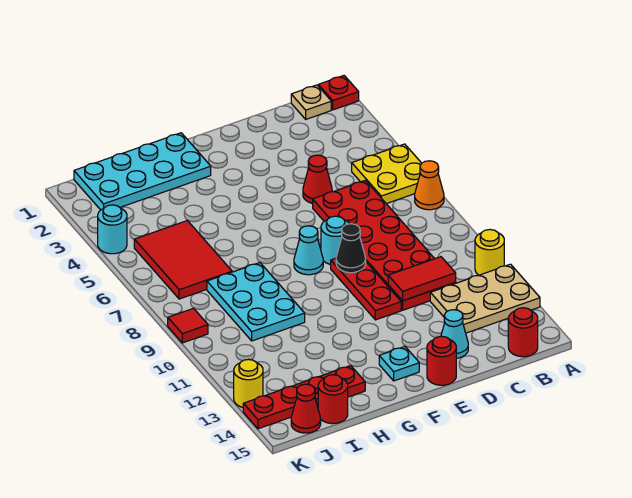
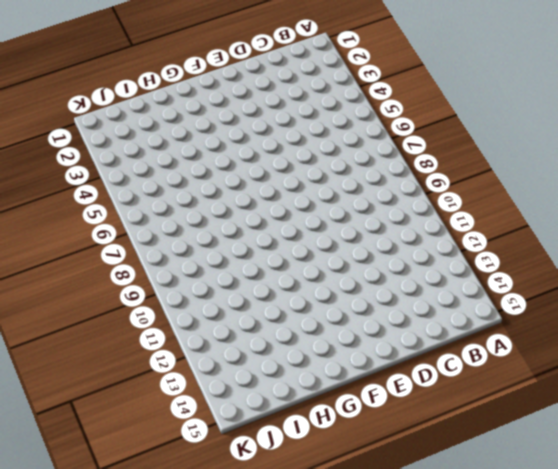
none -> red 1x1 plate [318,76,359,110]
none -> yellow 2x2 plate [352,144,421,204]
none -> orange 1x1 cone [415,161,444,210]

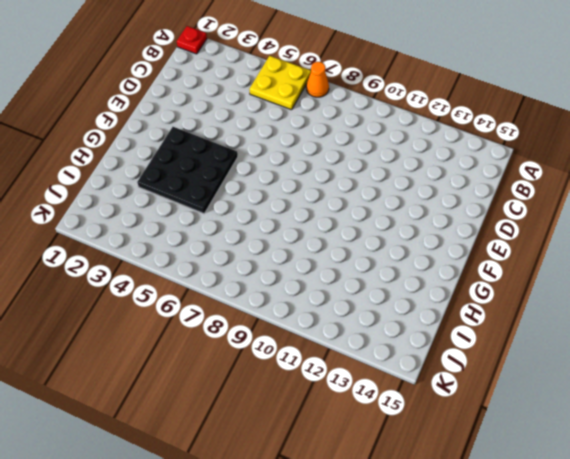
black 3x3 plate [137,127,238,213] -> none
none -> yellow 1x1 round brick [475,230,504,275]
none -> tan 2x3 plate [430,264,540,333]
none -> tan 1x1 plate [291,85,331,119]

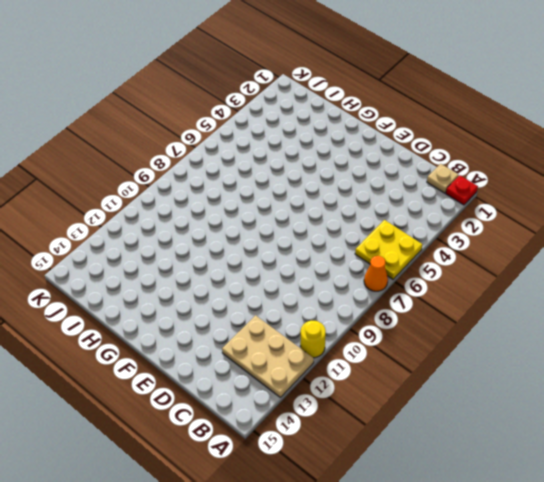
none -> red 1x1 round brick [508,308,538,357]
none -> red 2x6 plate [313,180,456,310]
none -> red 1x1 cone [303,155,332,203]

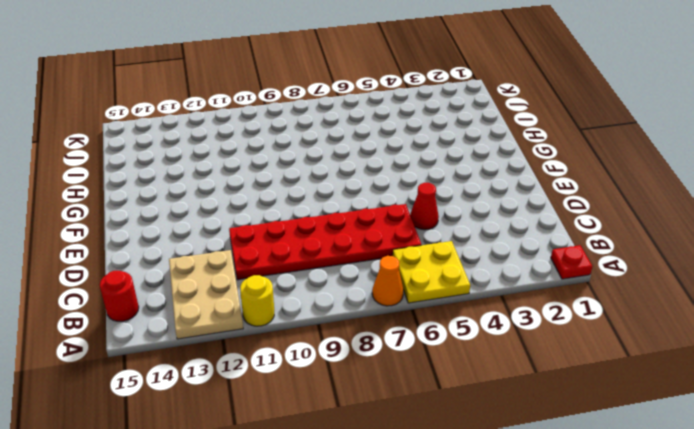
none -> tan 1x1 plate [291,85,331,119]
none -> cyan 1x1 cone [441,310,468,358]
none -> cyan 1x1 round brick [321,216,349,264]

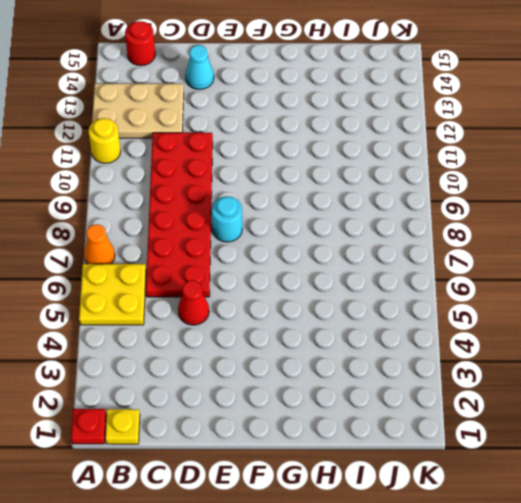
yellow 1x1 plate [105,409,140,444] -> tan 1x1 plate [291,85,331,119]
none -> red 1x3 plate [331,258,401,320]
none -> red 1x1 round brick [427,336,456,385]
none -> cyan 1x1 cone [294,226,323,275]

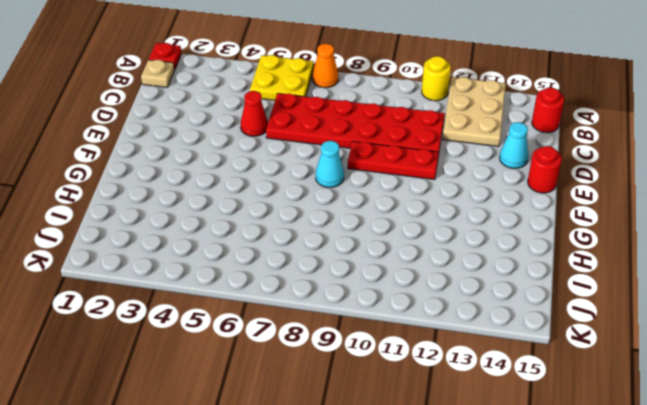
none -> cyan 1x1 round brick [321,216,349,264]
none -> cyan 1x1 plate [379,347,419,381]
none -> cyan 2x4 plate [74,133,211,210]

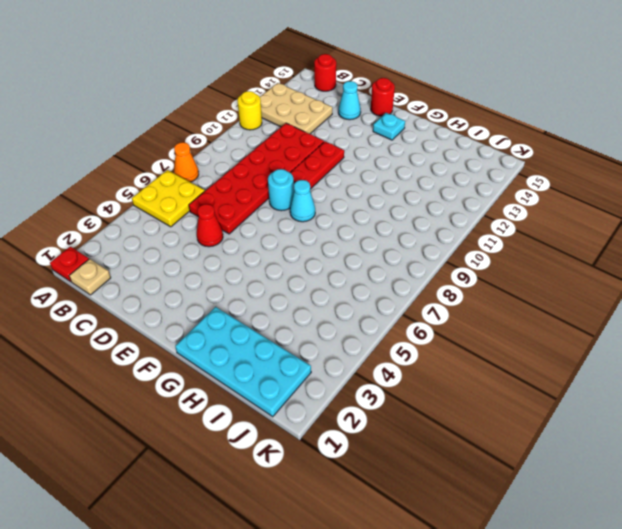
none -> cyan 2x3 plate [207,263,305,341]
none -> red 1x4 plate [243,366,365,429]
none -> red 2x3 tile [134,221,232,299]

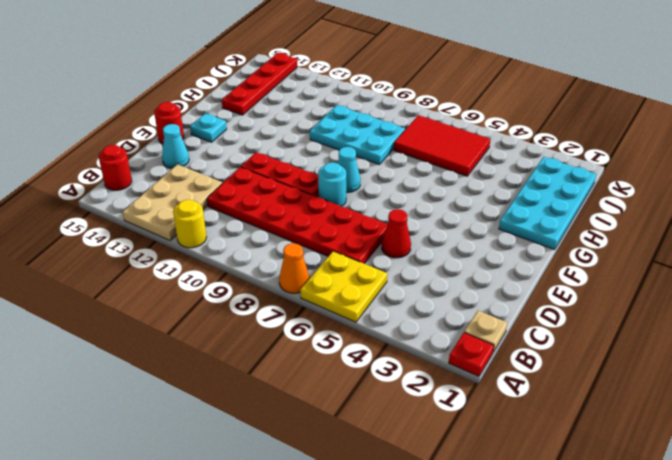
none -> red 1x1 round brick [318,375,348,424]
none -> red 1x1 cone [291,384,321,433]
none -> cyan 1x1 round brick [98,205,127,254]

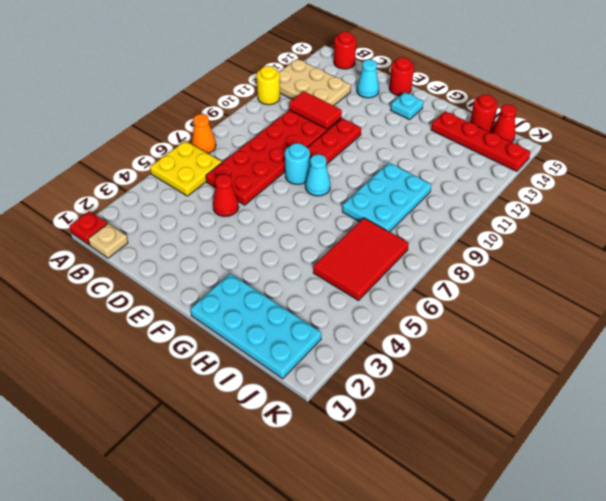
none -> cyan 1x1 round brick [98,205,127,254]
none -> red 1x1 tile [168,308,208,343]
none -> yellow 1x1 round brick [234,359,263,408]

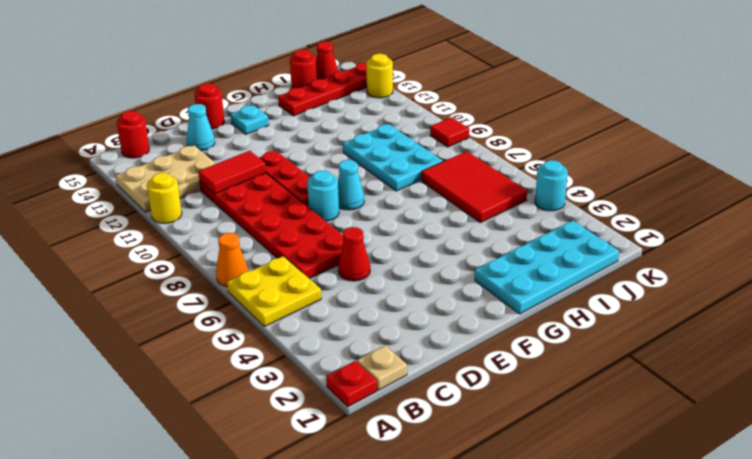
none -> black 1x1 cone [336,224,366,273]

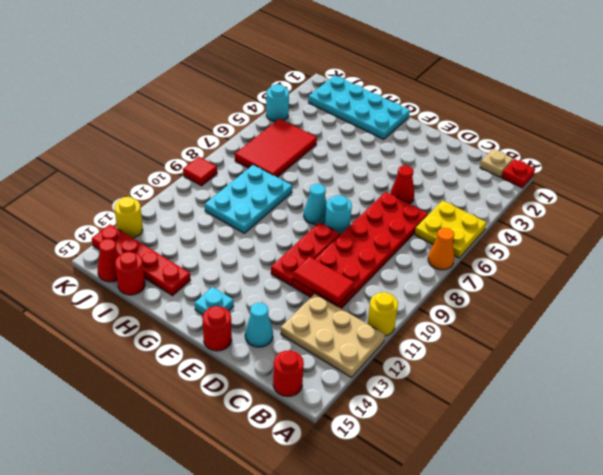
none -> black 1x1 cone [336,224,366,273]

